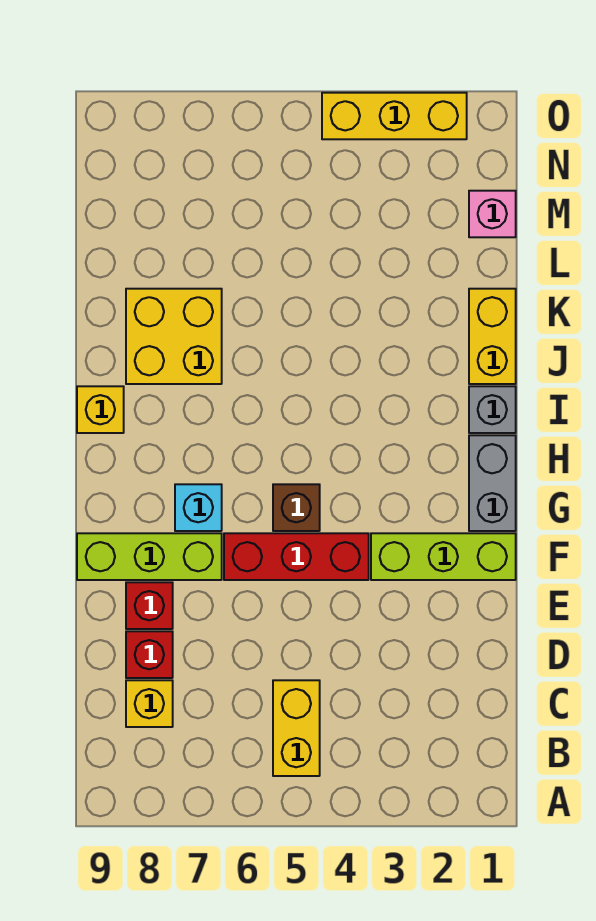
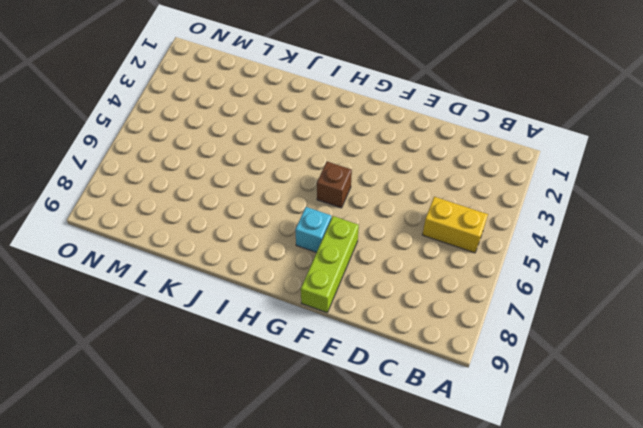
none -> yellow 1x1 brick [126,680,173,727]
none -> red 1x1 brick [126,631,173,678]
none -> red 1x1 brick [126,582,173,629]

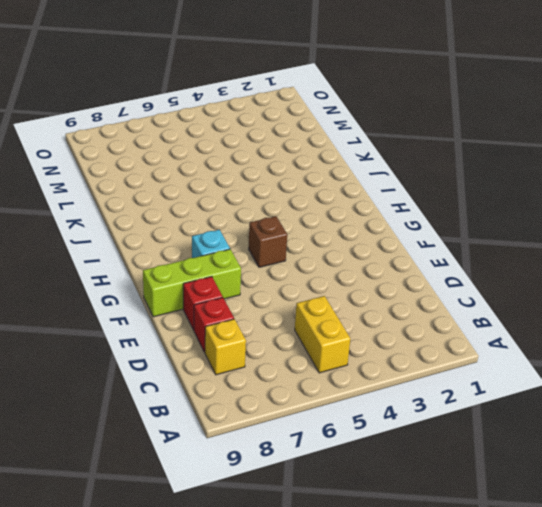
none -> lime 1x3 brick [371,533,516,580]
none -> red 1x3 brick [224,533,369,580]
none -> grey 1x2 brick [469,435,516,531]

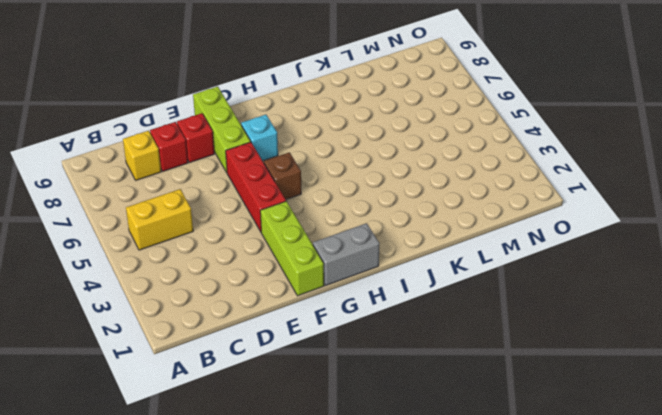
none -> grey 1x1 brick [469,386,516,433]
none -> yellow 1x1 brick [77,386,124,433]
none -> yellow 1x2 brick [469,289,516,384]

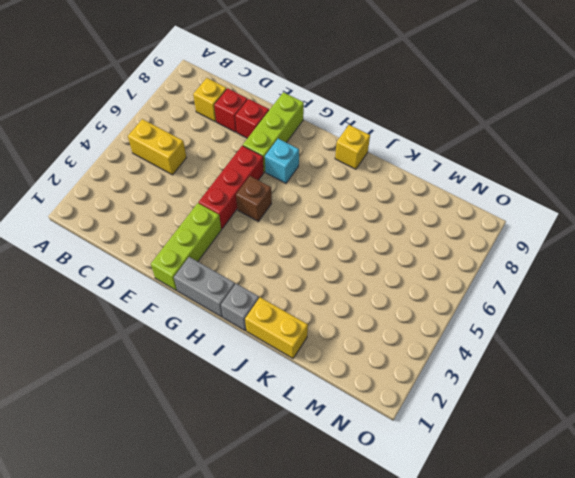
none -> yellow 2x2 brick [126,289,222,384]
none -> pink 1x1 brick [469,191,516,237]
none -> yellow 1x3 brick [322,93,467,139]

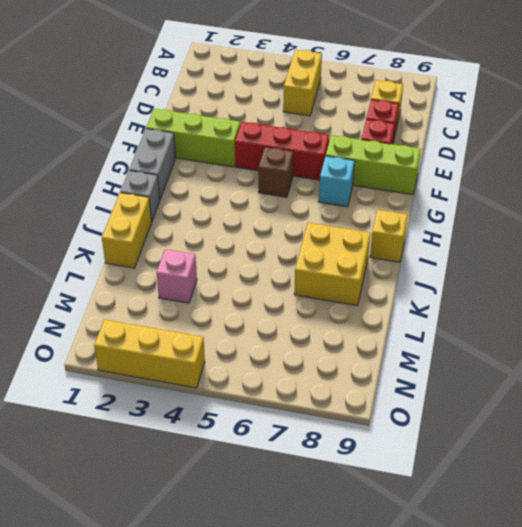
pink 1x1 brick [157,249,197,303] -> pink 1x1 brick moved to [469,191,516,237]

